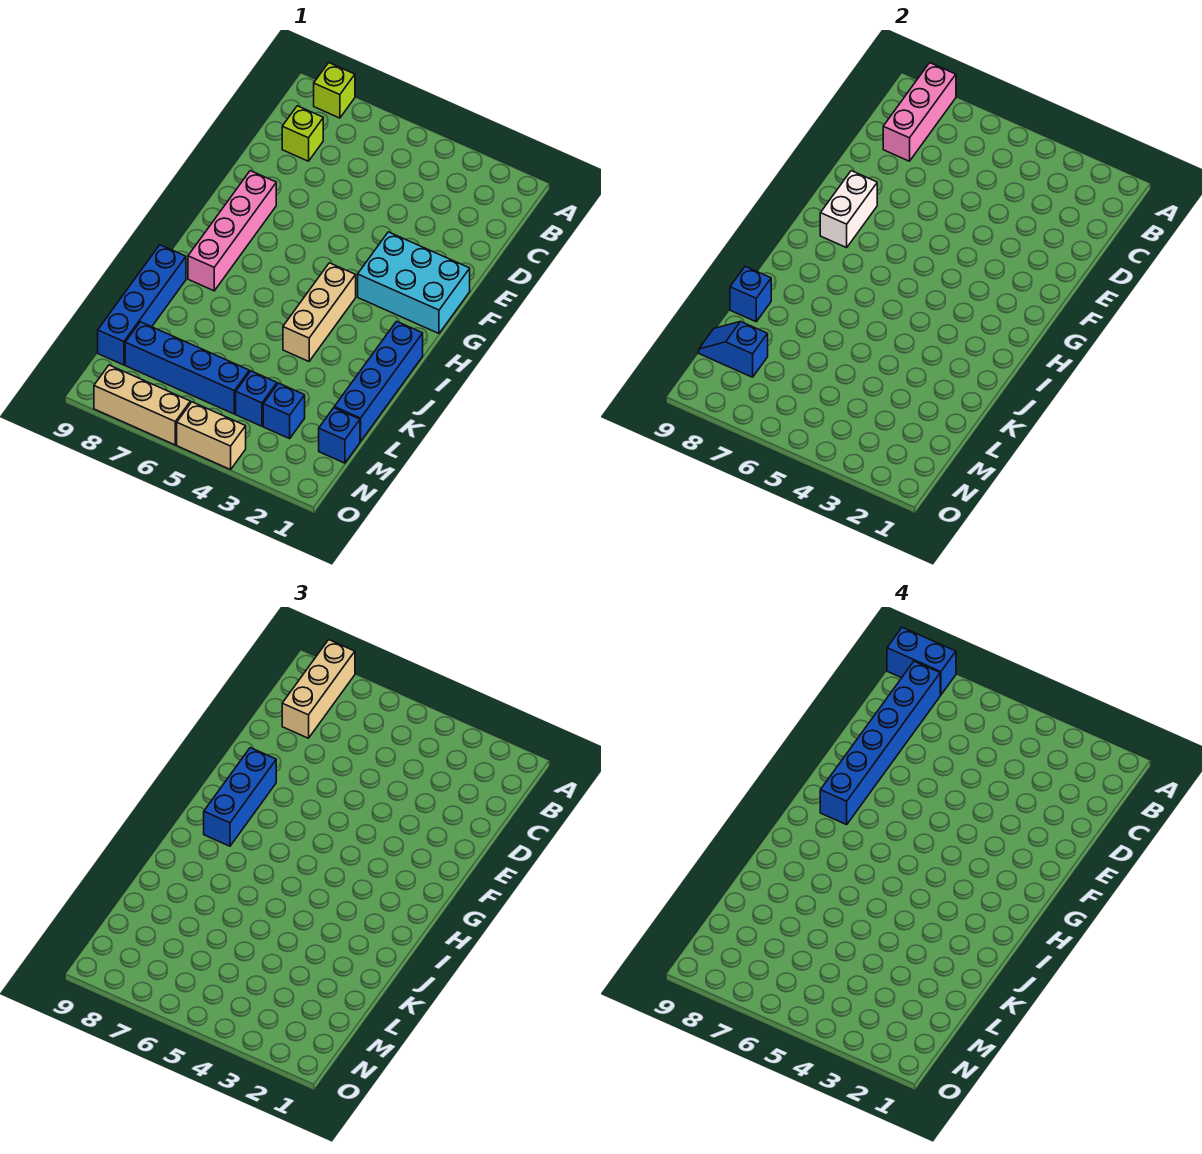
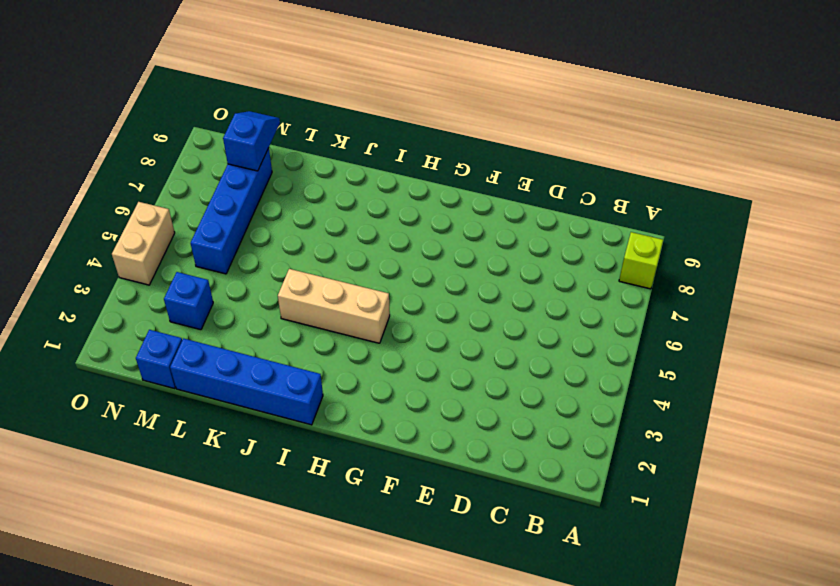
none -> lime 1x1 brick [282,106,323,161]
none -> cyan 2x3 brick [358,232,470,333]
none -> pink 1x4 brick [188,171,276,291]

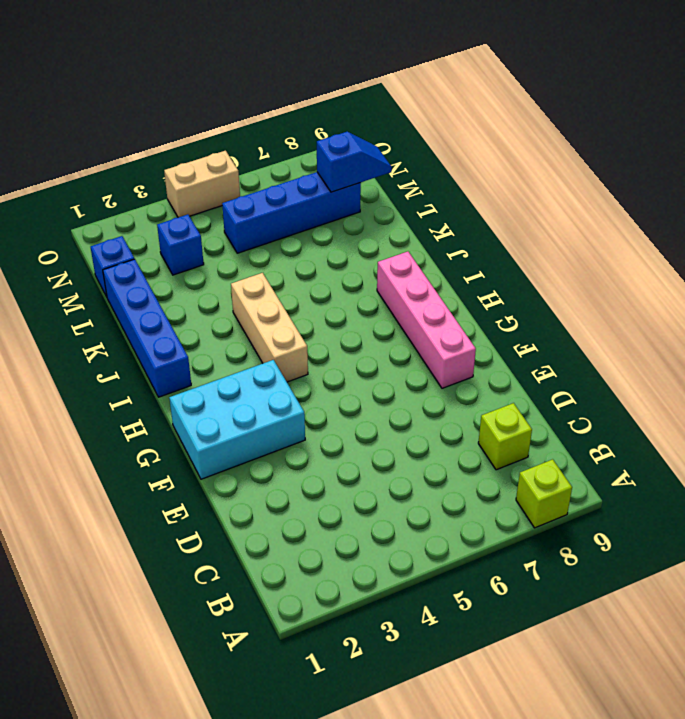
none -> blue 1x4 brick [98,245,186,365]
none -> blue 1x1 brick [236,371,277,426]
none -> tan 1x3 brick [94,365,190,445]

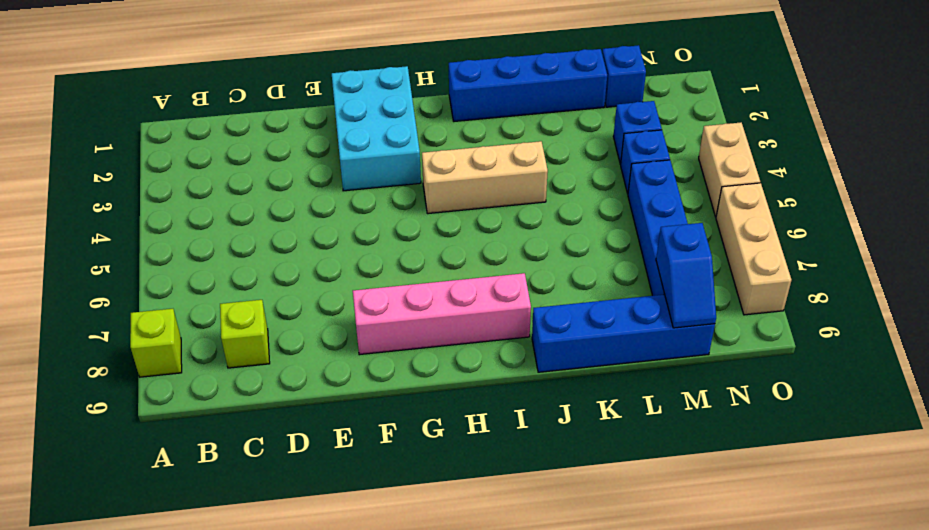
none -> pink 1x3 brick [883,63,956,161]
none -> white 1x2 brick [820,171,877,248]
none -> blue 1x1 brick [730,266,771,322]

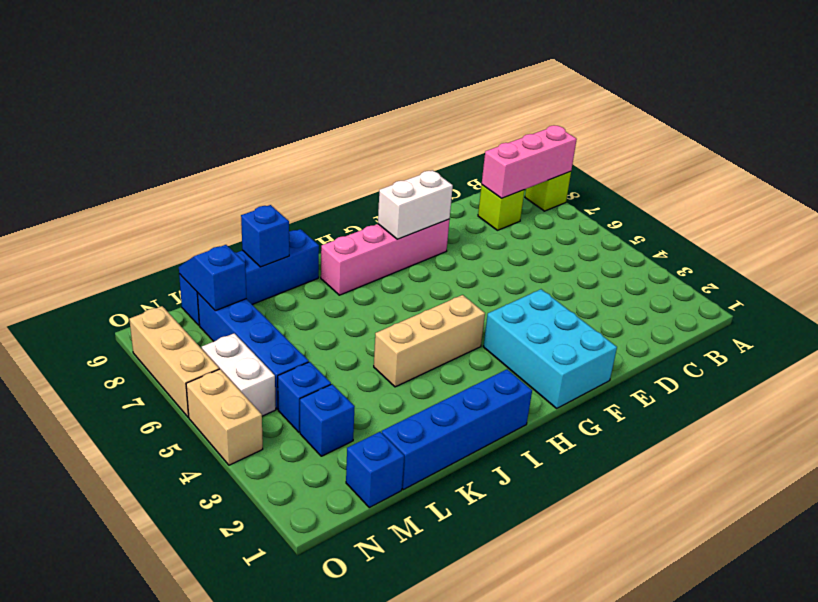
white 1x2 brick [202,333,276,416] -> none
none -> tan 1x3 brick [282,640,355,738]
none -> blue 1x3 brick [204,748,276,846]
none -> blue 1x2 brick [887,627,956,695]

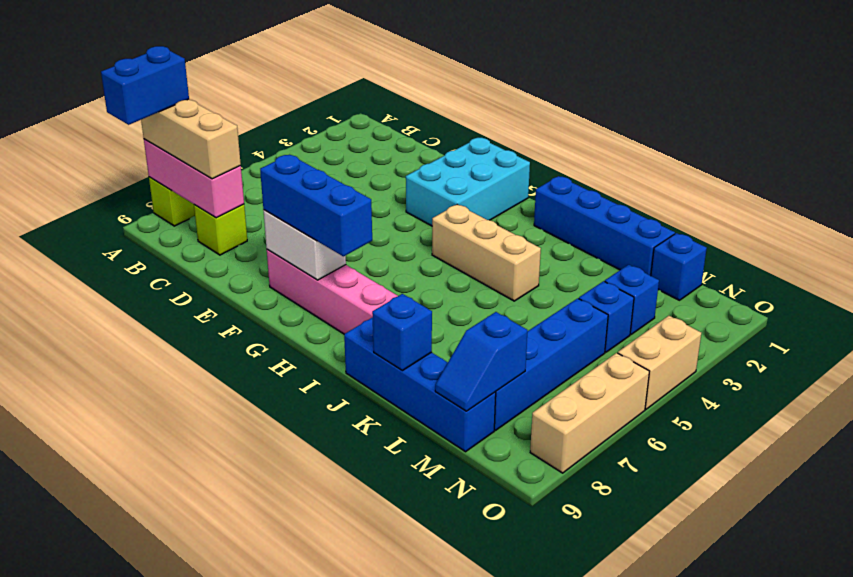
none -> blue 1x6 brick [820,661,940,825]

